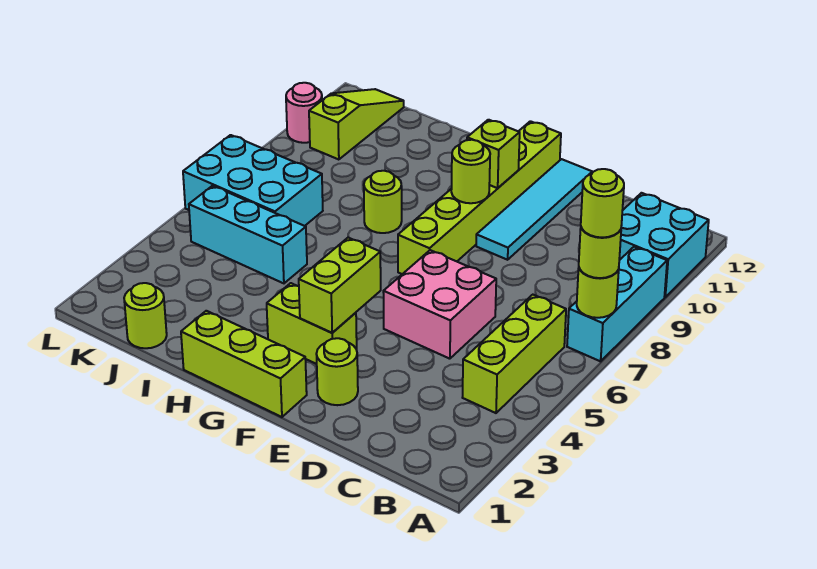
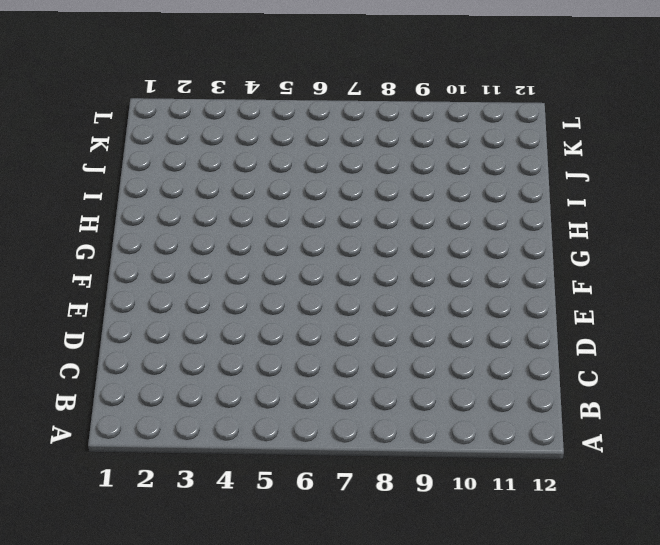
none -> cyan 1x3 brick [567,247,667,361]
none -> cyan 2x2 brick [619,193,709,297]
none -> lime 1x3 brick [462,295,566,413]

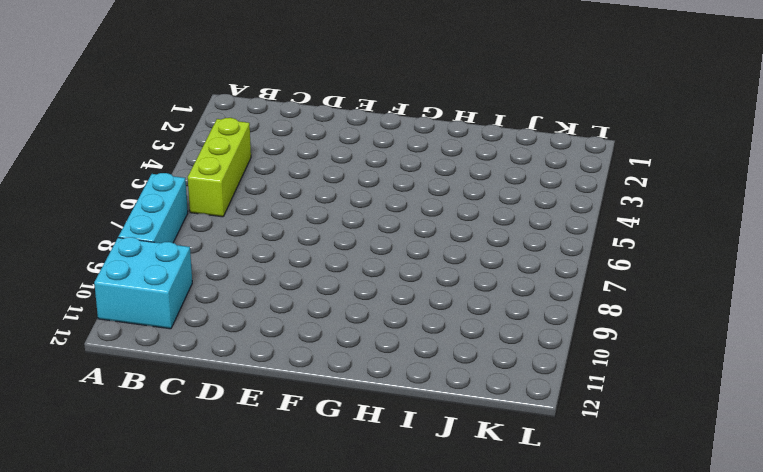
none -> pink 2x2 brick [383,250,496,359]
none -> lime 1x1 round brick [316,338,358,405]
none -> cyan 1x4 tile [476,159,592,260]

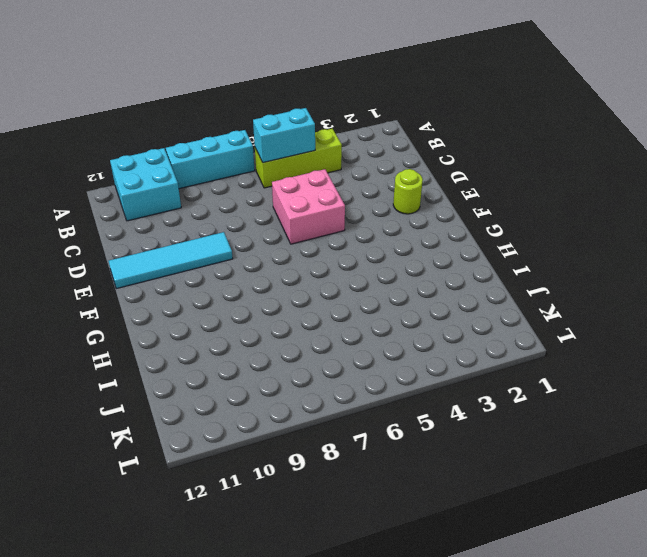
cyan 1x2 brick [253,108,315,163] -> none
none -> lime 1x3 brick [181,311,307,417]
none -> lime 1x2 brick [267,283,357,364]
none -> lime 1x6 brick [398,121,561,274]

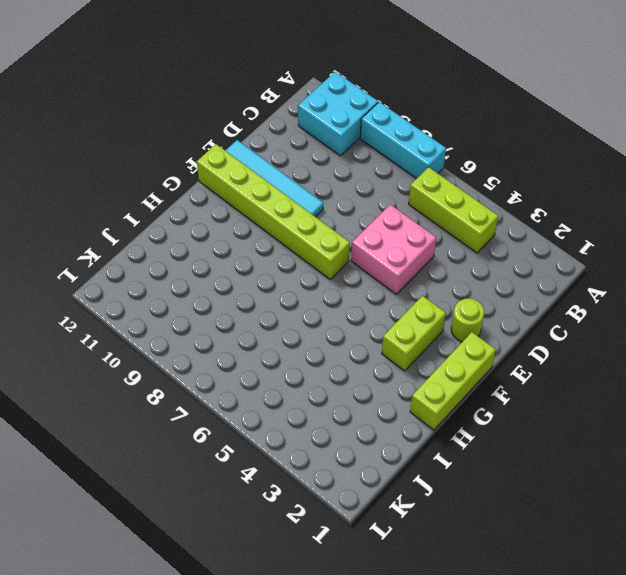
none -> lime 1x1 round brick [364,171,402,233]
none -> cyan 1x3 brick [189,186,307,283]
none -> lime 1x1 round brick [124,283,167,348]

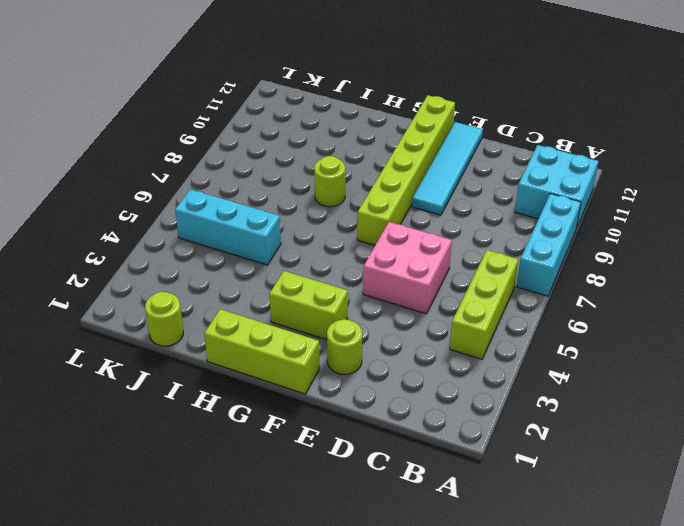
none -> cyan 2x3 brick [183,135,323,226]
none -> lime 1x3 slope [309,89,404,160]
none -> pink 1x1 round brick [286,83,322,143]

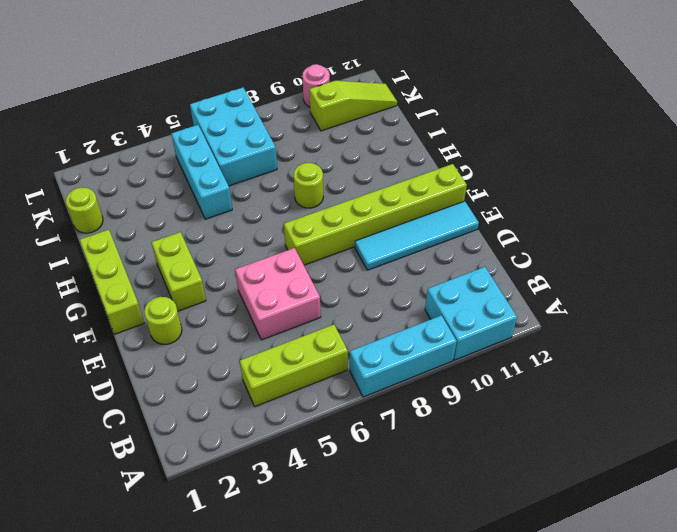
none -> lime 1x1 round brick [577,268,619,318]
none -> lime 1x2 brick [299,237,381,333]
none -> lime 1x1 round brick [451,140,490,203]

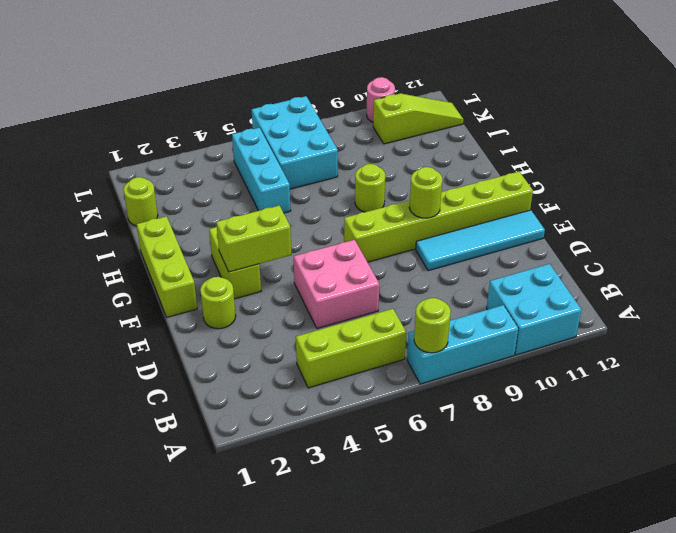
none -> lime 1x1 brick [467,120,520,188]
none -> lime 1x1 round brick [579,228,621,278]
none -> lime 1x1 round brick [581,169,624,238]

